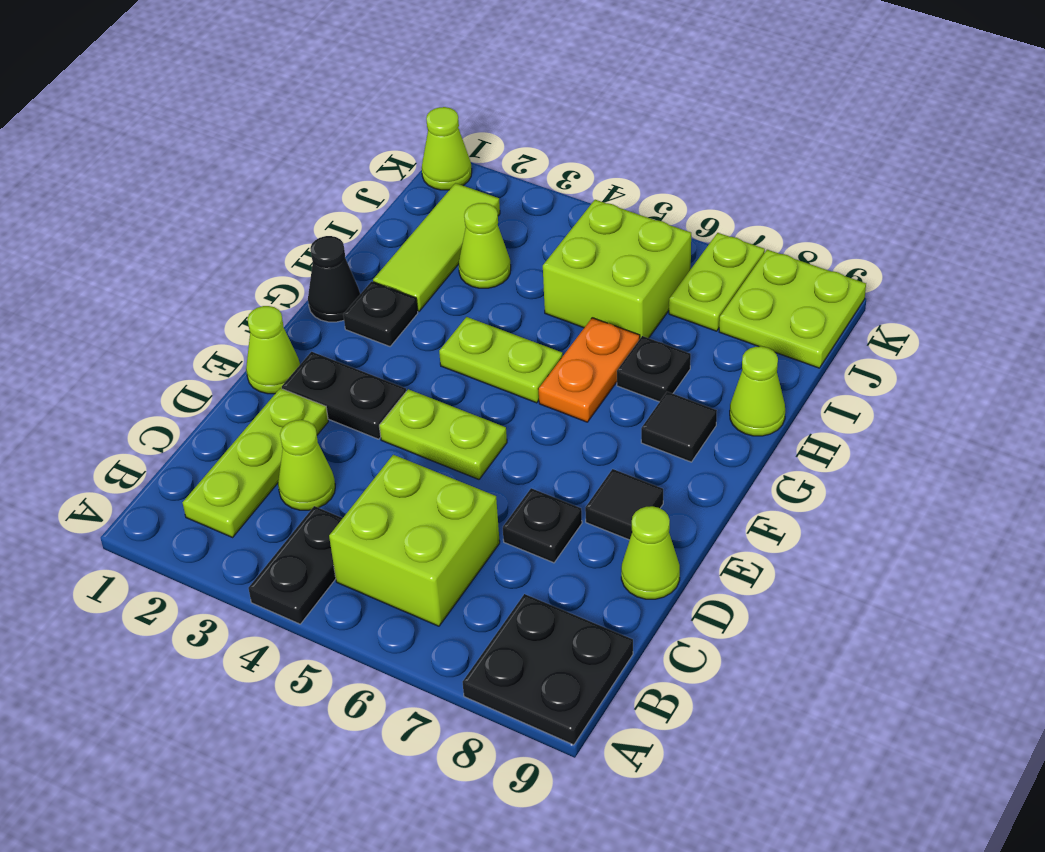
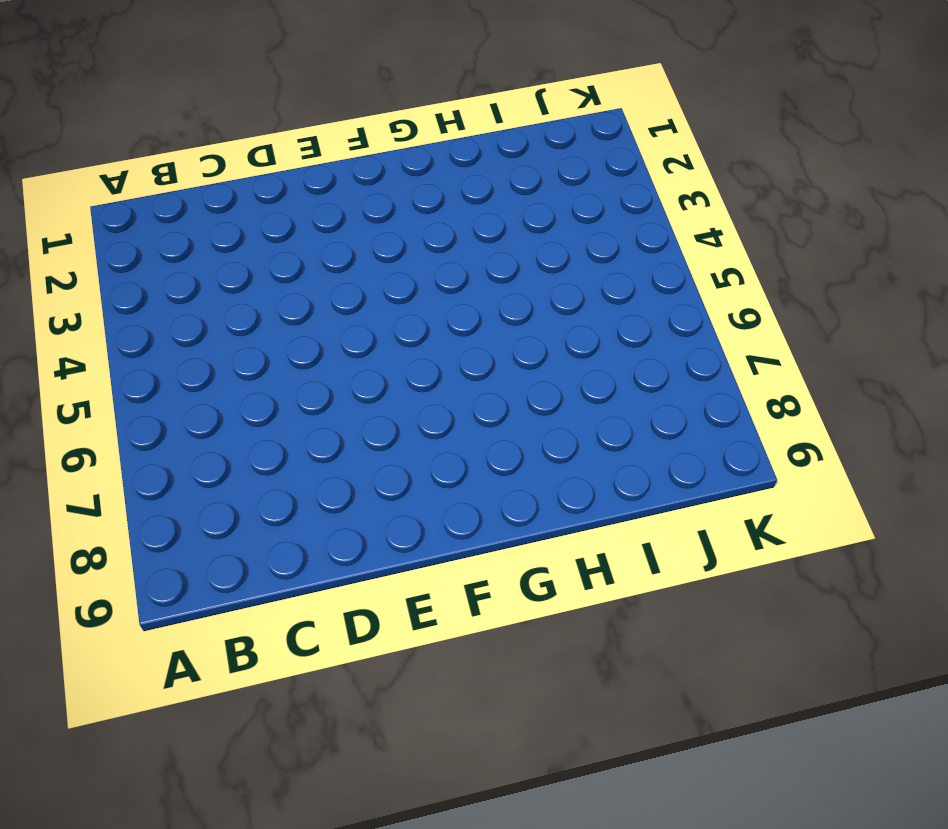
none -> black 1x2 plate [248,506,343,624]
none -> black 2x2 plate [463,594,633,745]
none -> lime 1x3 plate [183,388,328,537]

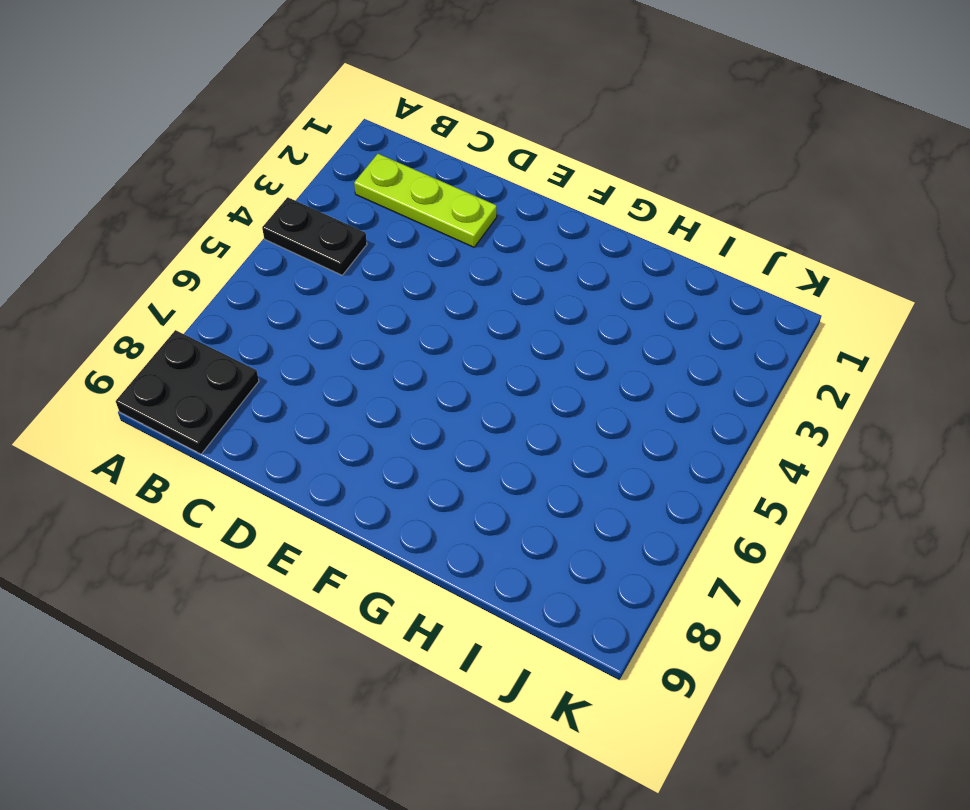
none -> lime 2x2 brick [329,455,500,626]
none -> lime 1x1 cone [278,420,335,510]
none -> black 1x1 plate [503,488,582,563]

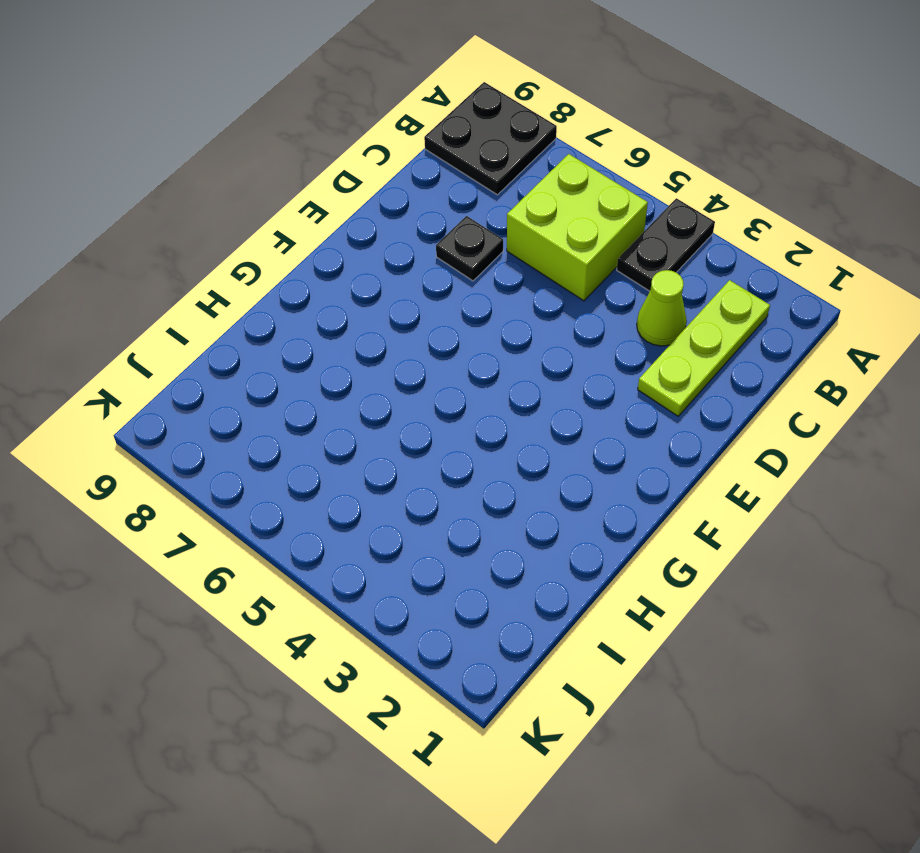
none -> lime 1x1 cone [621,506,680,599]
none -> lime 1x1 cone [246,306,300,394]
none -> black 1x2 plate [282,352,406,439]

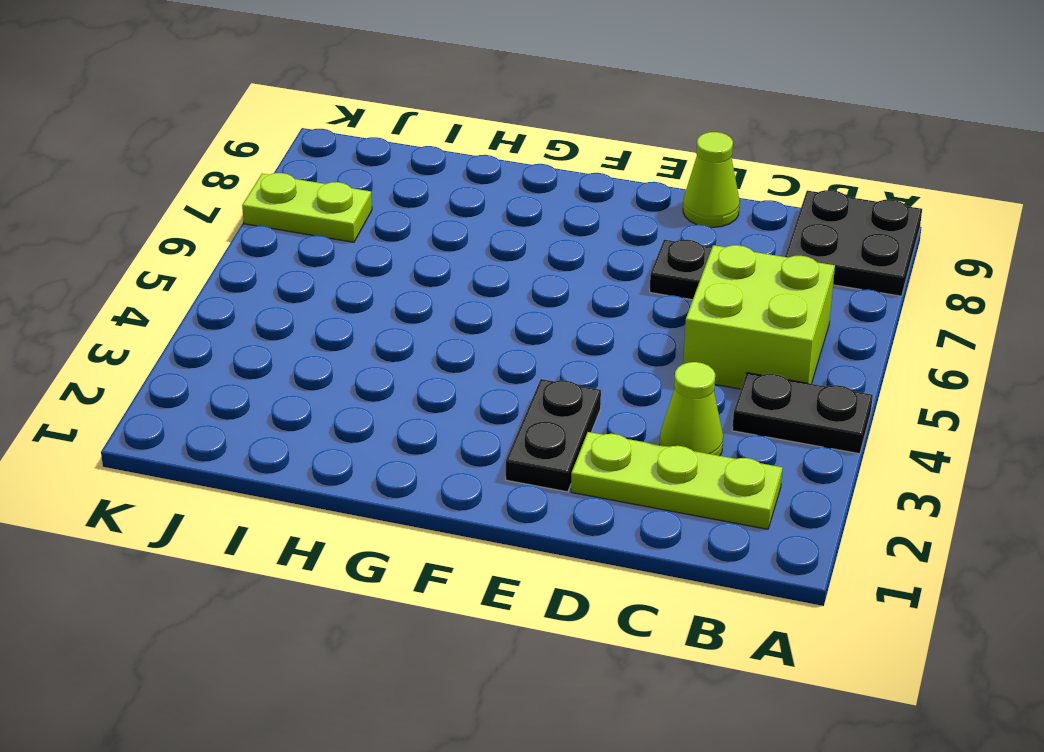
none -> lime 1x1 cone [246,306,300,394]
none -> lime 1x2 plate [379,389,507,479]
none -> black 1x1 tile [585,469,663,540]

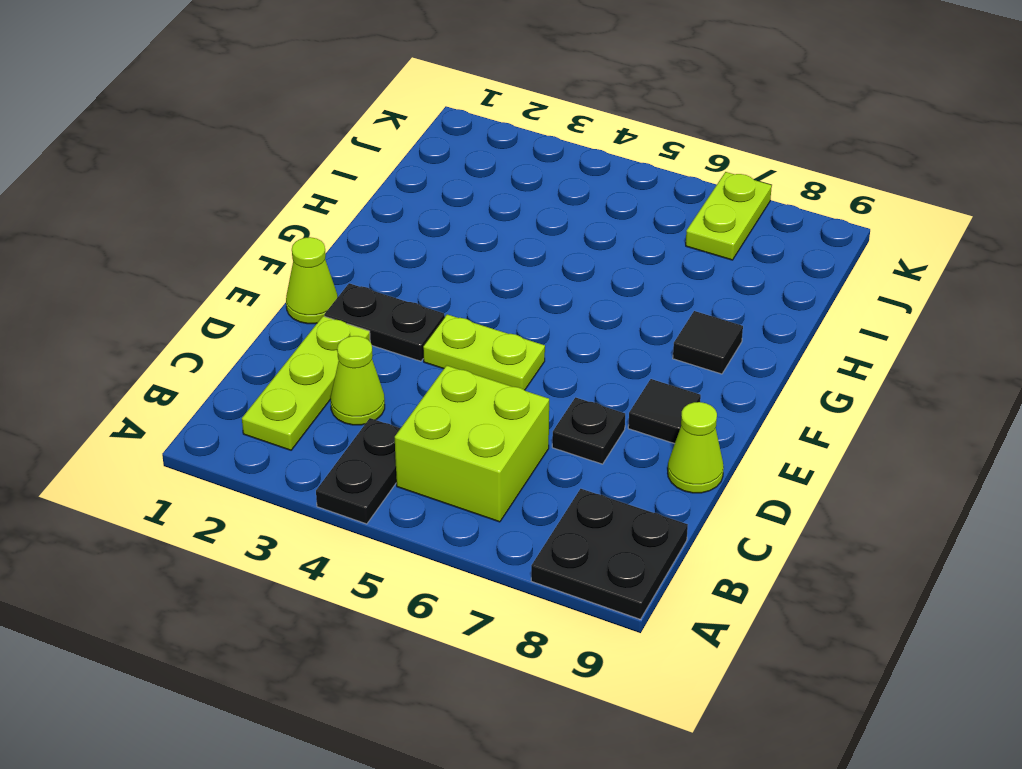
none -> black 1x1 cone [308,236,360,322]
none -> black 1x1 plate [343,281,418,346]
none -> lime 1x2 plate [439,317,563,403]

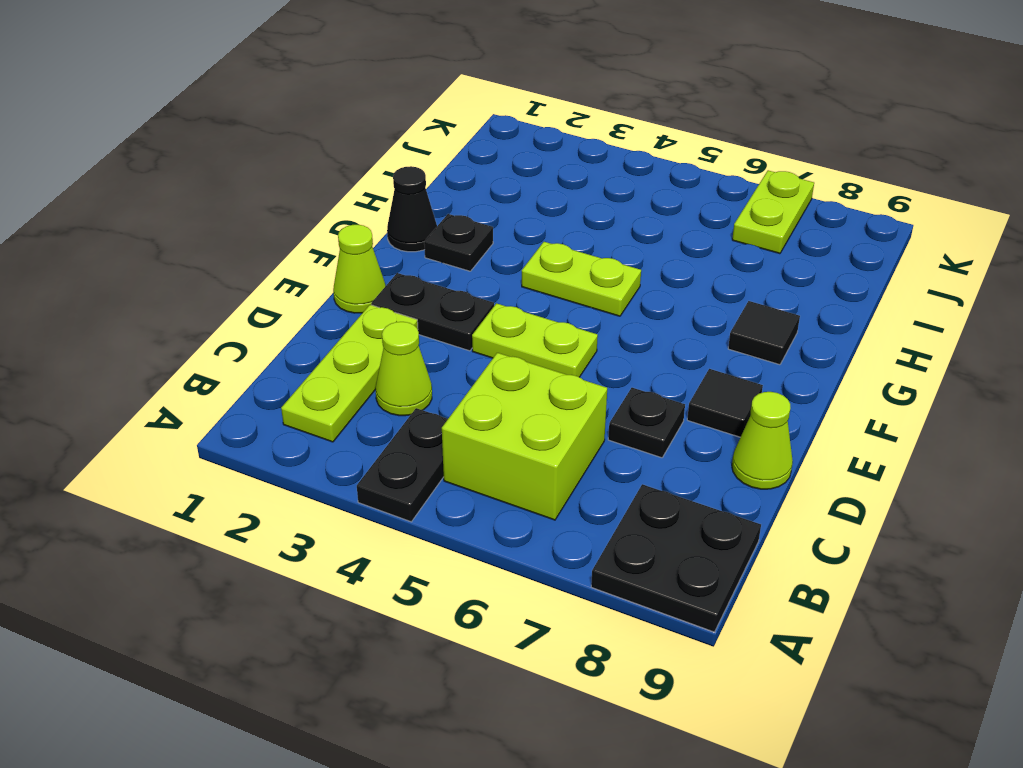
none -> orange 1x2 plate [539,318,640,422]
none -> lime 1x3 tile [373,183,500,311]
none -> black 1x1 plate [617,336,691,402]

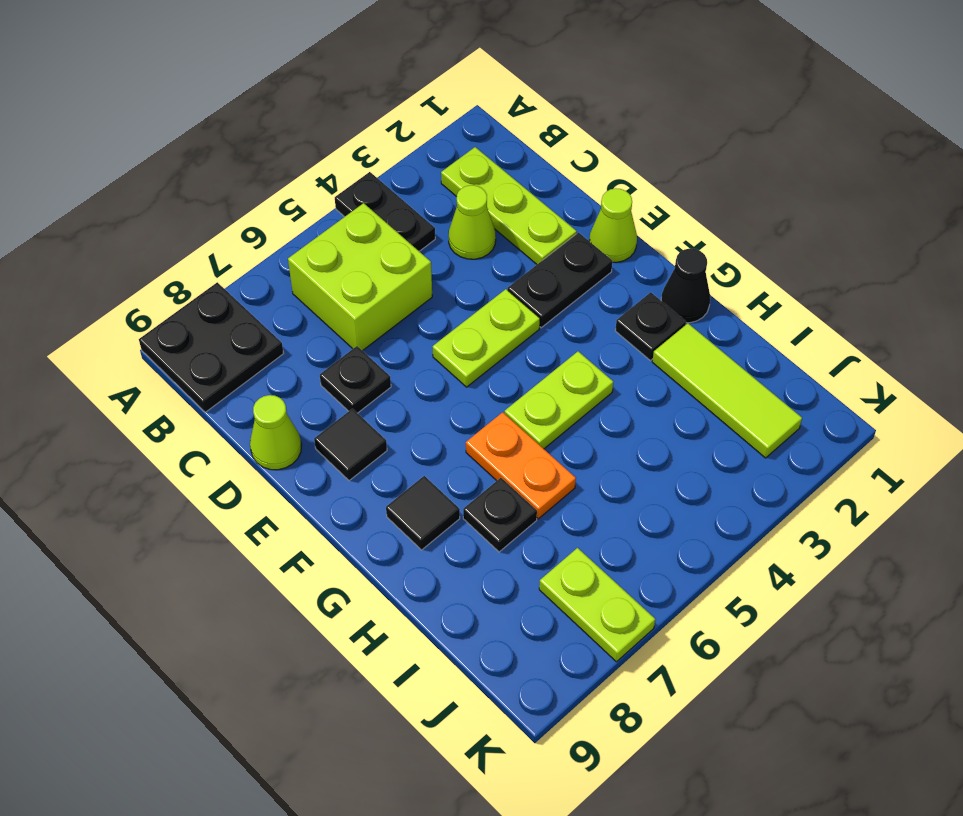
none -> lime 1x1 cone [730,346,785,436]
none -> lime 1x1 cone [459,203,511,288]
none -> lime 2x2 brick [543,200,691,338]

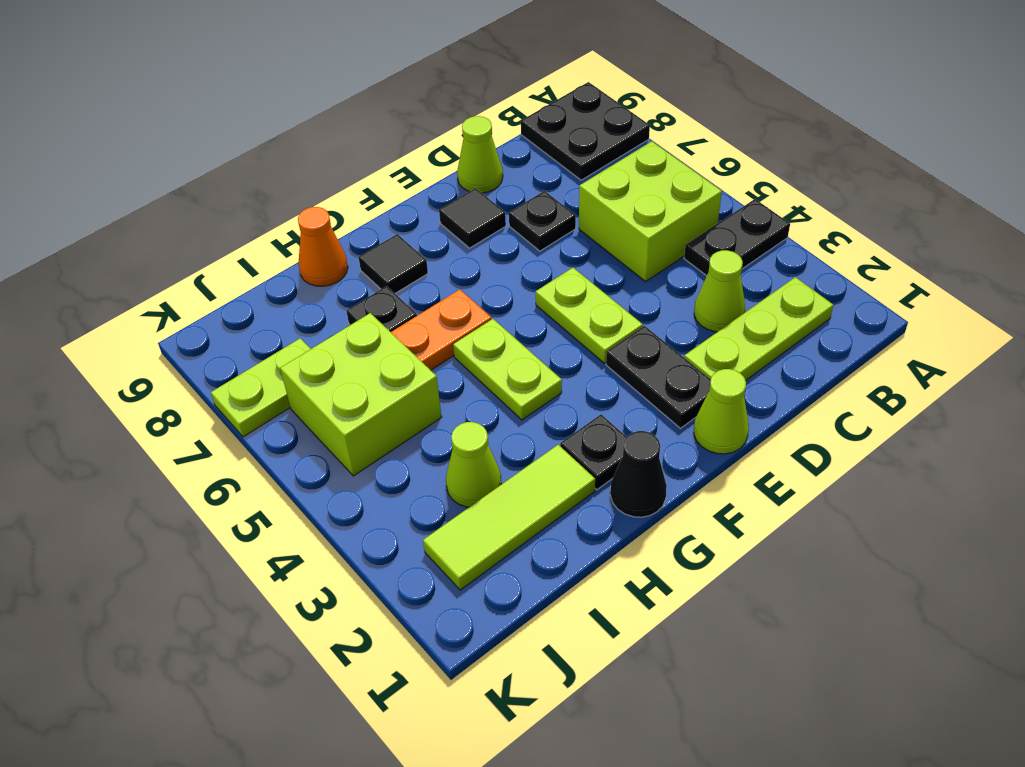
orange 1x1 cone [298,207,348,286] -> lime 1x1 cone [730,346,785,436]
none -> lime 2x2 plate [719,250,866,368]
none -> lime 1x1 cone [422,107,472,190]

